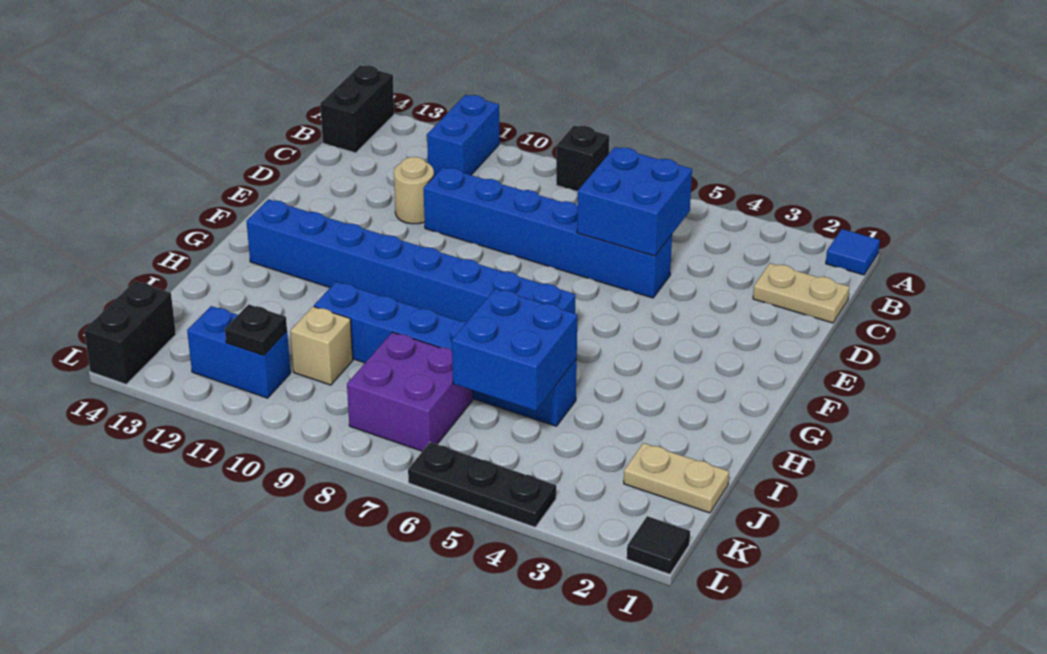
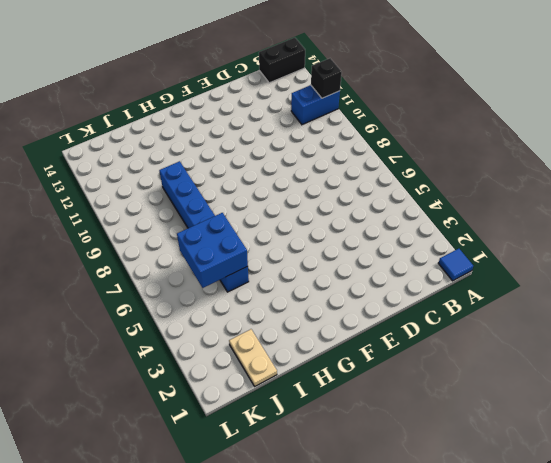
black 1x1 brick [311,58,342,98] -> black 1x1 brick moved to [556,125,609,192]
none -> tan 1x2 plate [753,263,849,323]
none -> blue 1x6 brick [424,167,672,298]
none -> tan 1x1 round brick [394,157,434,224]

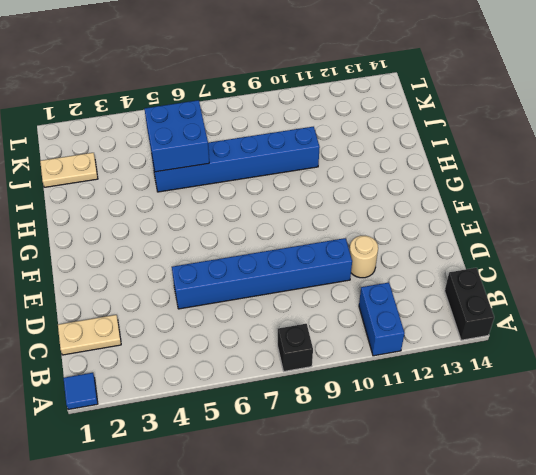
none -> blue 1x8 brick [246,199,575,322]
none -> purple 2x2 brick [347,332,473,451]
none -> tan 1x1 brick [290,307,353,385]

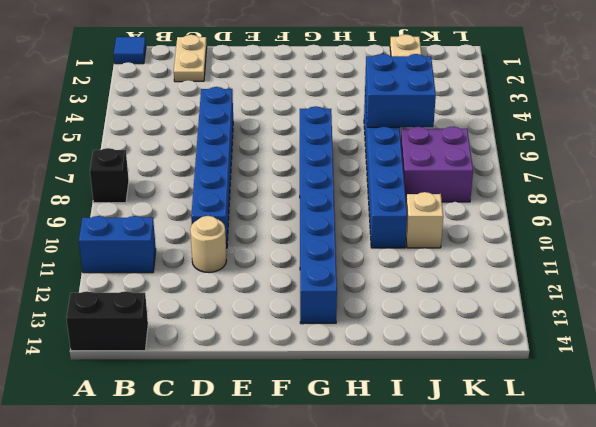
none -> blue 1x2 brick [187,306,291,398]
none -> black 1x2 brick [84,281,176,384]
none -> black 1x1 tile [627,516,690,574]

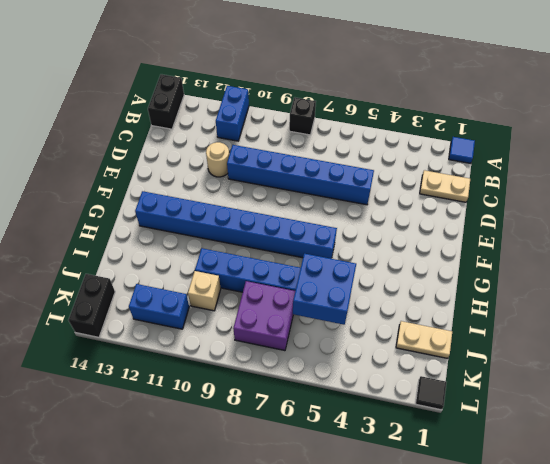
none -> black 1x3 plate [408,442,556,527]
none -> blue 2x2 brick [577,147,692,256]
none -> black 1x1 plate [225,304,287,356]

